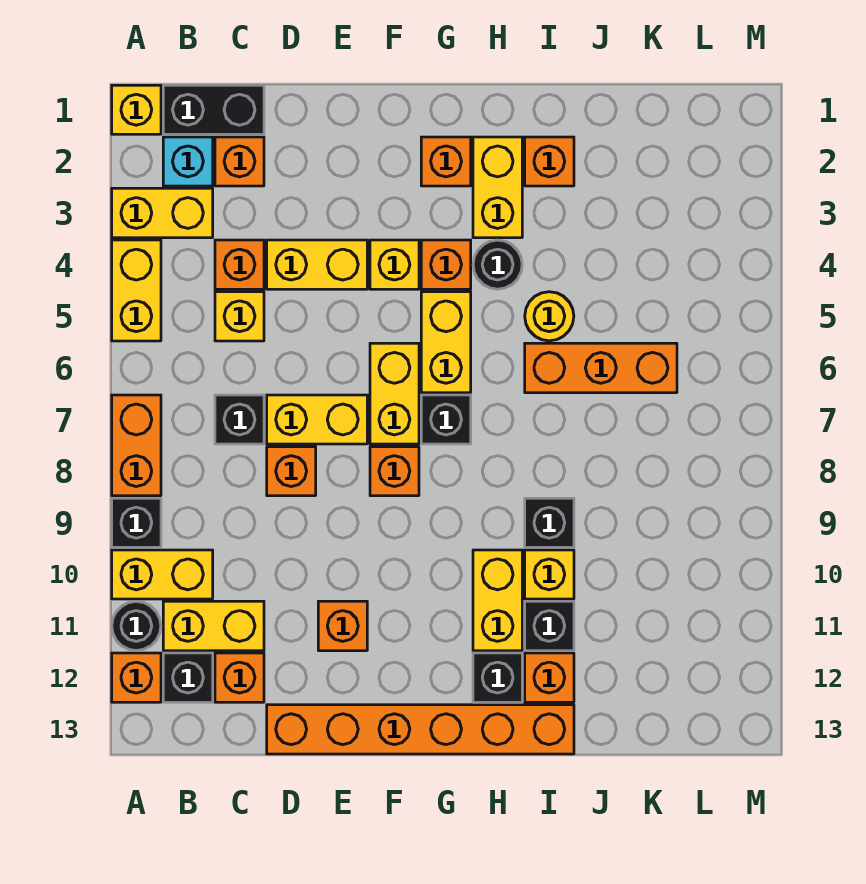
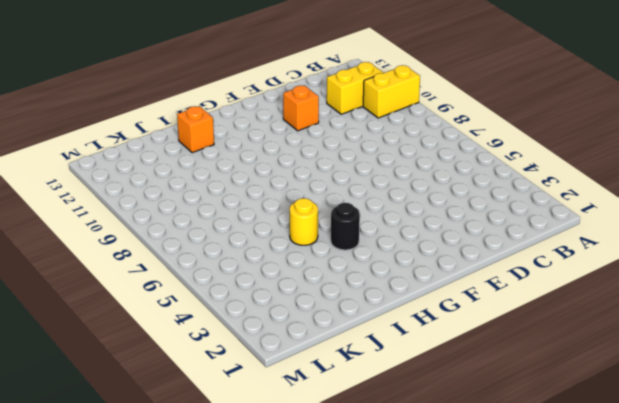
none -> yellow 1x1 brick [112,85,161,134]
none -> yellow 1x2 brick [112,188,213,238]
none -> yellow 1x2 brick [112,240,161,341]
none -> orange 1x2 brick [112,395,161,496]

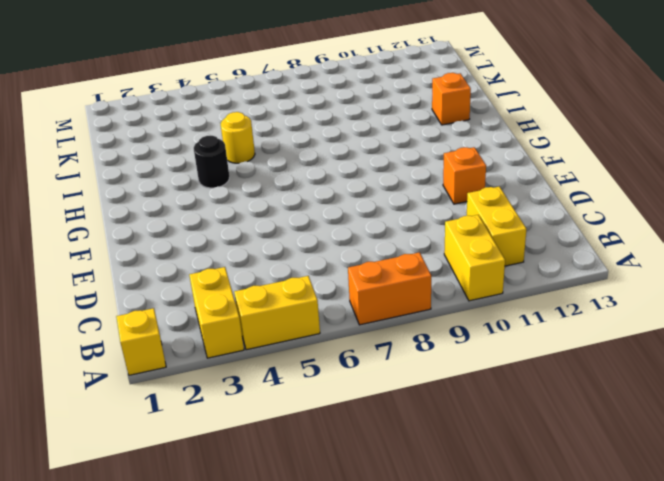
none -> black 1x1 brick [112,498,161,547]
none -> black 1x1 round brick [112,601,161,651]
none -> orange 1x1 brick [112,653,161,702]
none -> black 1x2 brick [163,85,264,134]

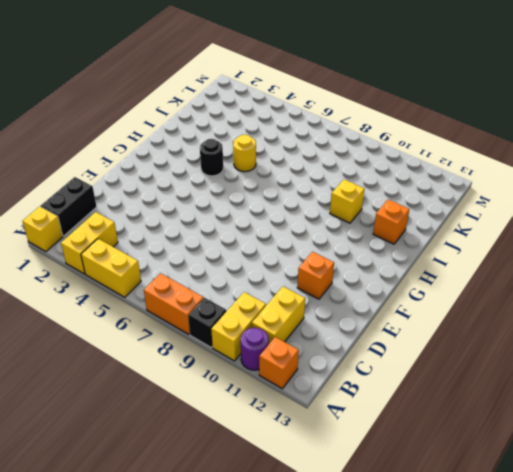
purple 1x1 round brick [241,328,269,370] -> black 1x1 round brick [112,601,161,651]
none -> cyan 1x1 brick [163,137,213,186]
none -> black 1x1 brick [163,653,213,702]
none -> orange 1x1 brick [215,137,264,186]
none -> orange 1x1 brick [215,240,264,289]

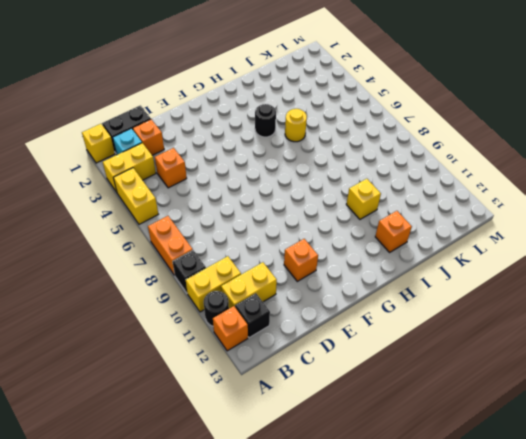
none -> yellow 1x1 brick [215,292,264,341]
none -> black 1x1 brick [215,395,264,444]
none -> orange 1x1 brick [215,653,264,702]
none -> yellow 1x2 brick [267,240,367,289]

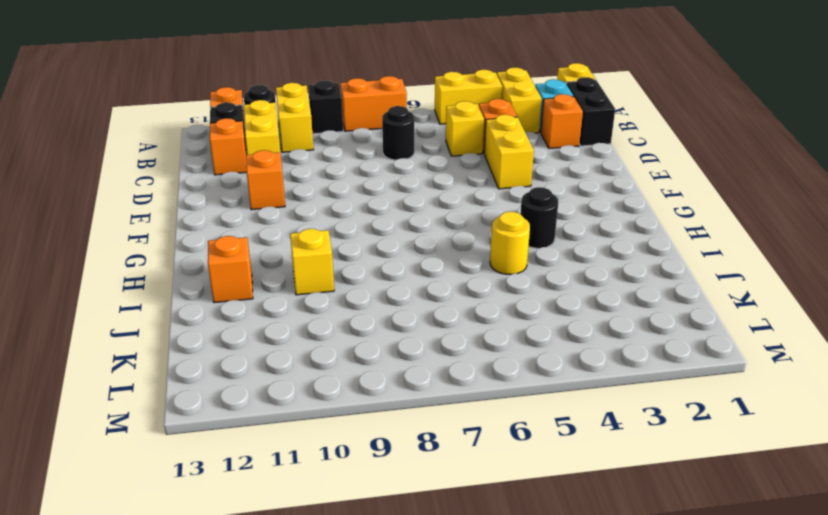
black 1x1 round brick [382,106,414,160] -> black 1x1 brick [215,395,264,444]
none -> yellow 1x2 brick [267,395,367,444]
none -> orange 1x1 brick [267,447,316,496]
none -> orange 1x6 brick [267,705,574,754]
none -> yellow 1x1 brick [370,240,419,289]

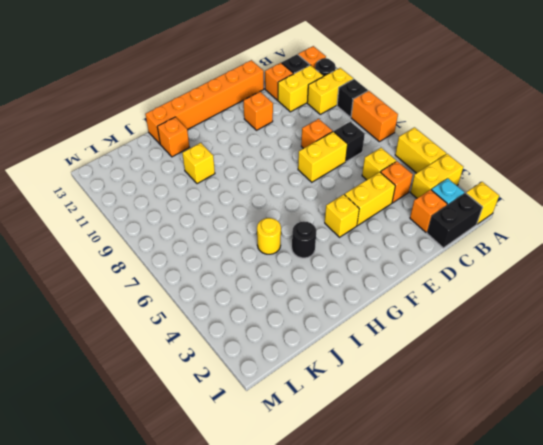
none -> yellow 1x2 brick [370,343,419,444]
none -> orange 1x1 brick [370,447,419,496]
none -> orange 1x1 brick [421,137,471,186]
none -> orange 1x1 brick [421,240,471,289]

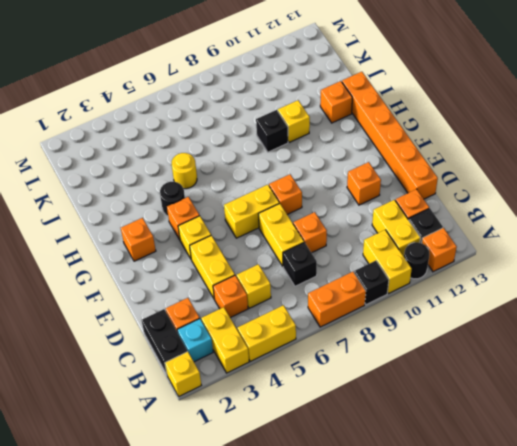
none -> yellow 1x2 brick [421,292,471,393]
none -> black 1x1 brick [421,395,471,444]
none -> yellow 1x2 brick [473,137,522,238]
none -> yellow 1x2 brick [473,550,522,651]

